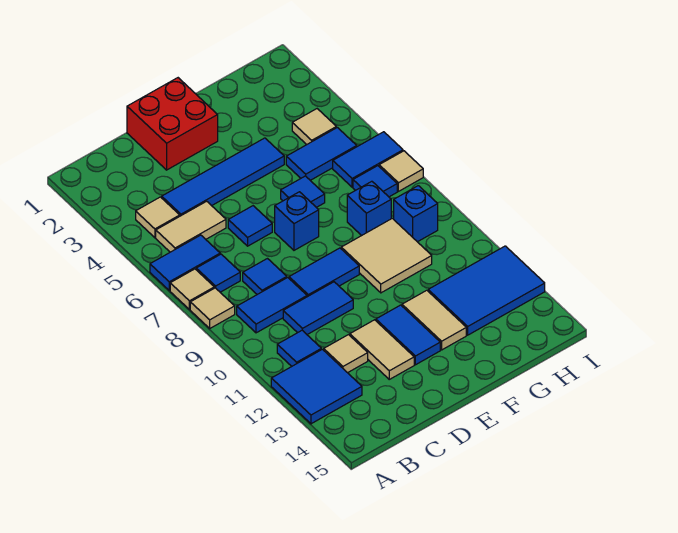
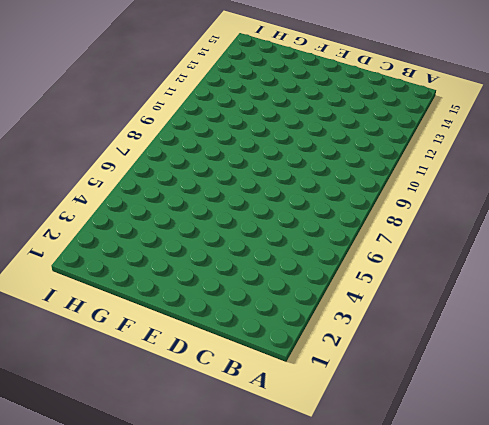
none -> blue 1x2 tile [150,235,220,290]
none -> tan 1x1 tile [170,269,214,310]
none -> tan 1x1 tile [190,288,235,328]
none -> blue 2x2 tile [271,349,362,424]

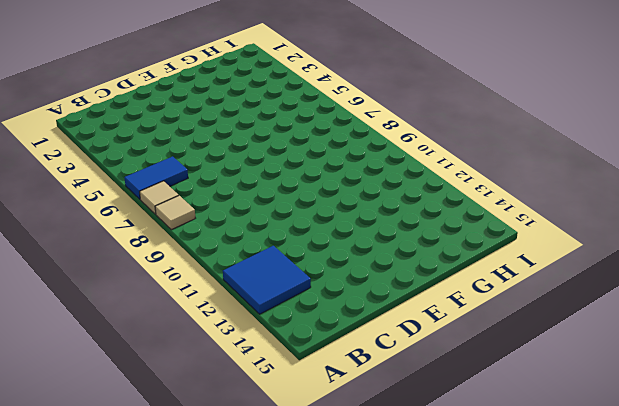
none -> tan 1x1 tile [136,197,180,238]
none -> tan 1x2 tile [156,201,226,252]
none -> blue 1x1 tile [196,254,240,292]
none -> blue 1x2 tile [237,278,307,333]

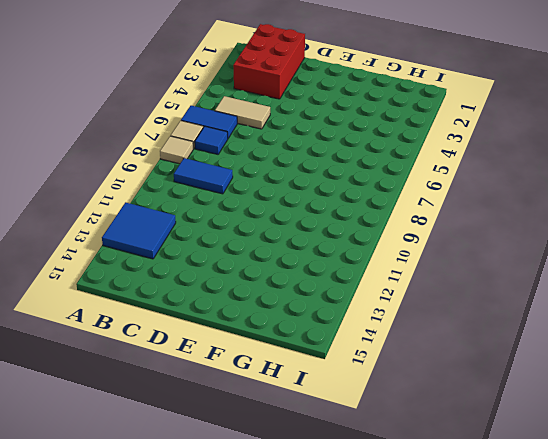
red 2x3 brick [233,24,305,99] -> none
none -> tan 1x1 tile [136,197,180,238]
none -> blue 1x1 tile [277,330,321,366]
none -> blue 1x4 tile [162,138,284,216]
none -> blue 1x1 tile [243,259,287,294]

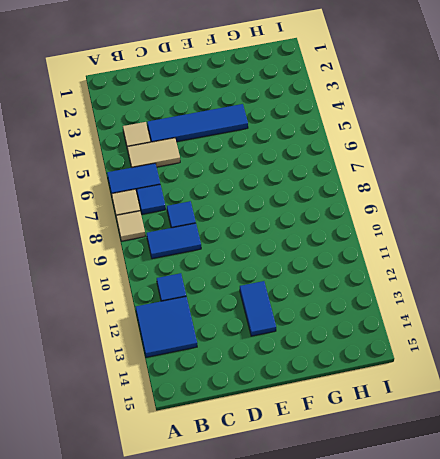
none -> blue 1x2 tile [283,282,353,334]
none -> tan 1x1 tile [324,335,368,373]
none -> red 2x2 brick [127,78,218,170]
none -> blue 1x1 tile [228,206,272,246]

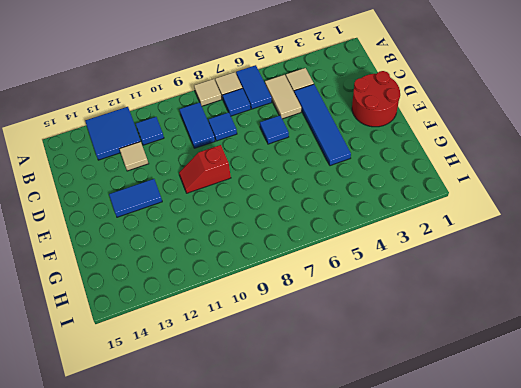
red 2x2 round brick [352,71,400,127] -> red 2x2 brick [127,78,218,170]
red 1x2 slope [179,145,231,193] -> blue 1x2 tile [289,248,359,297]
none -> blue 1x2 tile [283,282,353,334]
none -> tan 1x2 tile [350,320,414,379]
none -> blue 1x1 brick [275,192,319,250]
none -> blue 1x1 tile [281,176,325,207]

